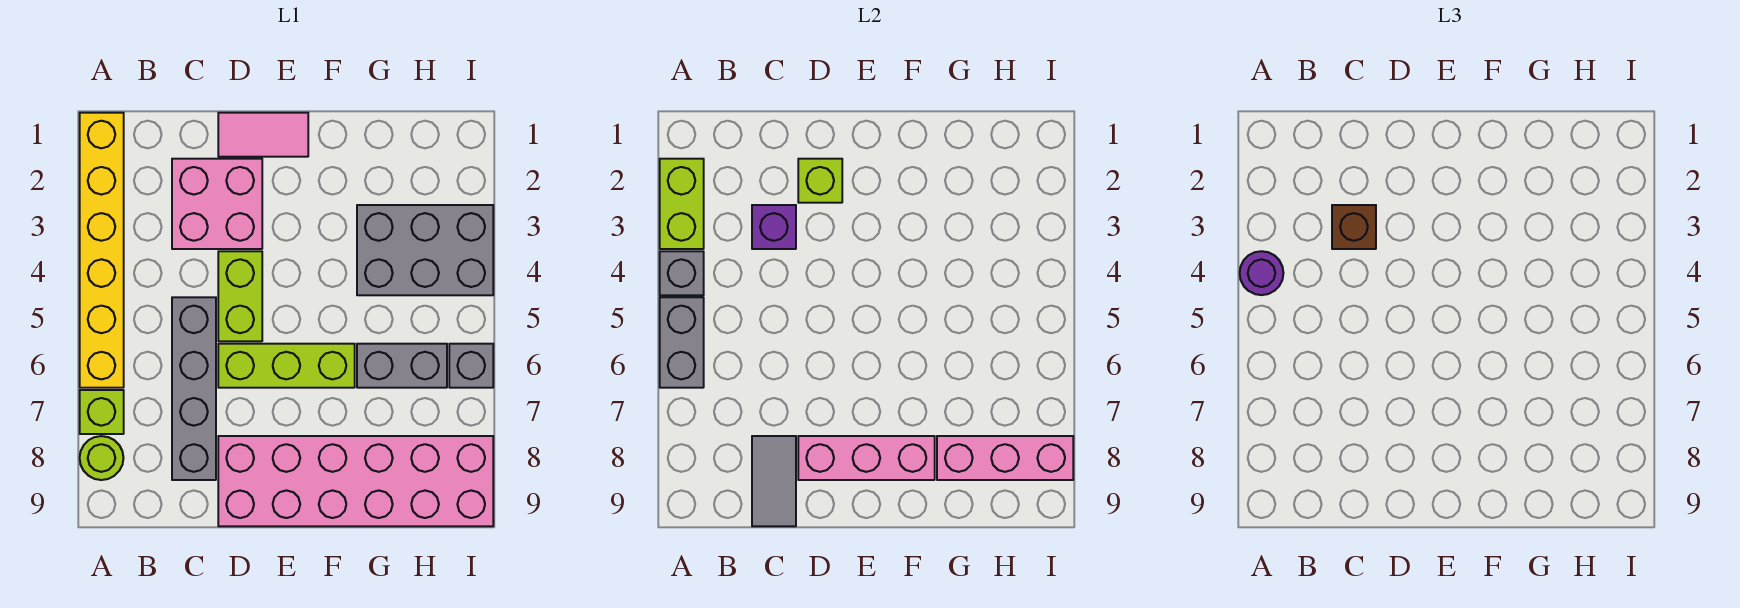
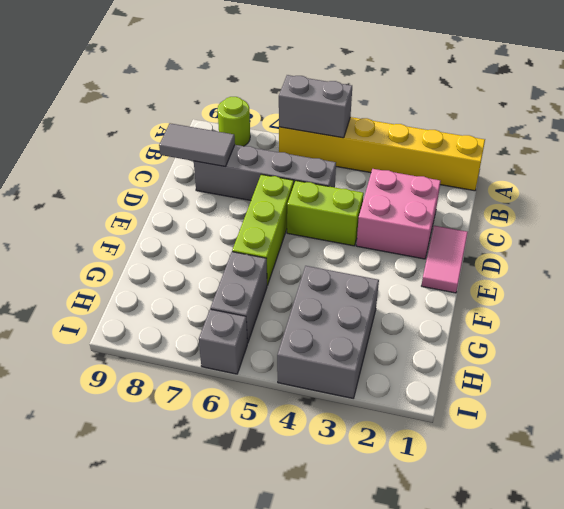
none -> lime 1x1 brick [80,390,124,434]
none -> pink 2x6 brick [218,436,493,526]
none -> lime 1x2 brick [660,159,704,249]

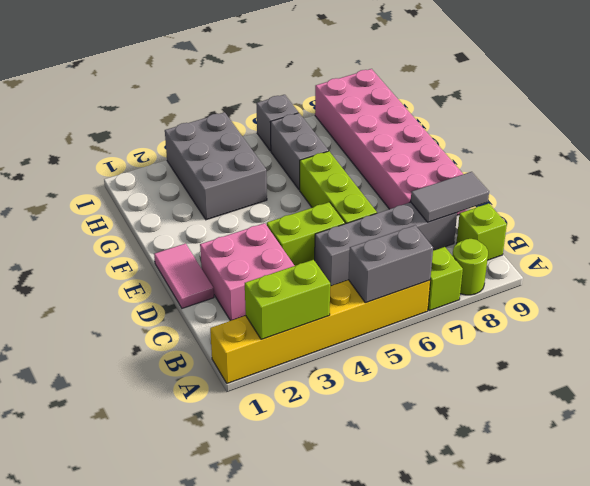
lime 1x1 brick [456,203,507,260] -> lime 1x1 brick moved to [798,159,842,203]
none -> grey 1x1 brick [660,251,704,295]
none -> purple 1x1 brick [752,205,796,249]
none -> pink 1x3 brick [798,436,935,480]

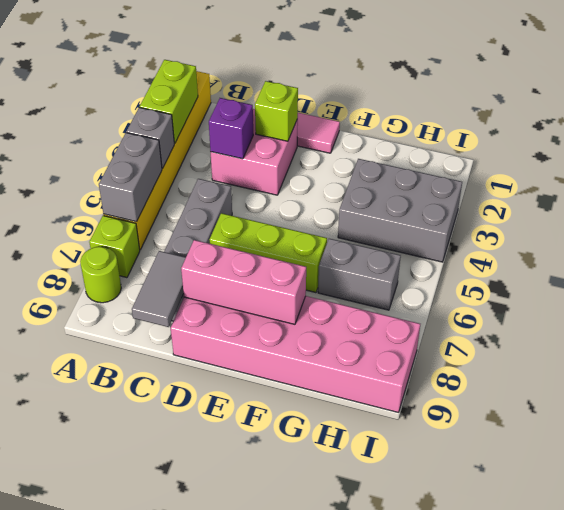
none -> lime 1x2 brick [218,251,262,341]
none -> grey 1x1 brick [449,344,493,388]
none -> pink 1x3 brick [937,436,1073,480]

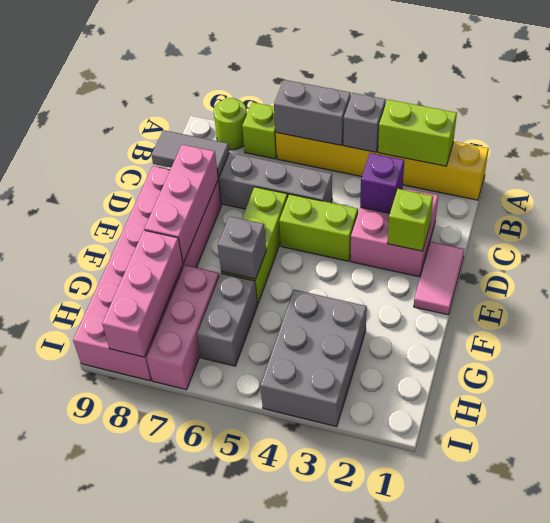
grey 1x1 brick [218,216,266,279] -> grey 1x1 brick moved to [449,344,493,388]
pink 1x3 brick [147,265,219,390] -> none
none -> purple 1x1 round brick [1240,251,1283,295]
none -> brown 1x1 brick [1332,205,1376,249]

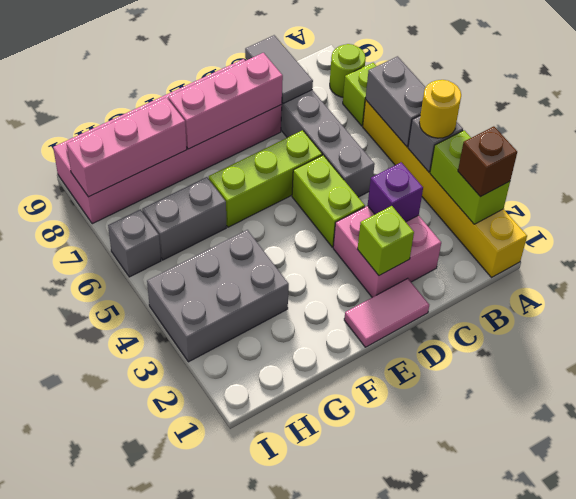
brown 1x1 brick [458,126,517,197] -> brown 1x1 brick moved to [1332,205,1376,249]
yellow 1x1 round brick [419,80,461,138] -> purple 1x1 round brick [1240,251,1283,295]

